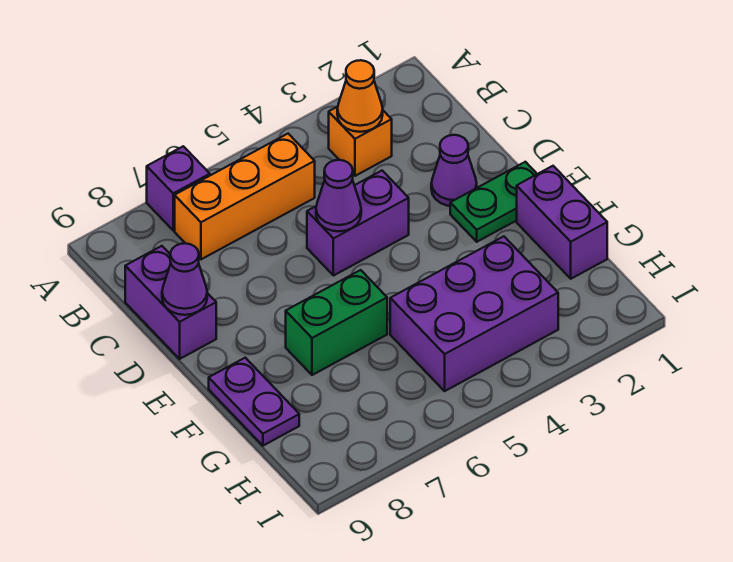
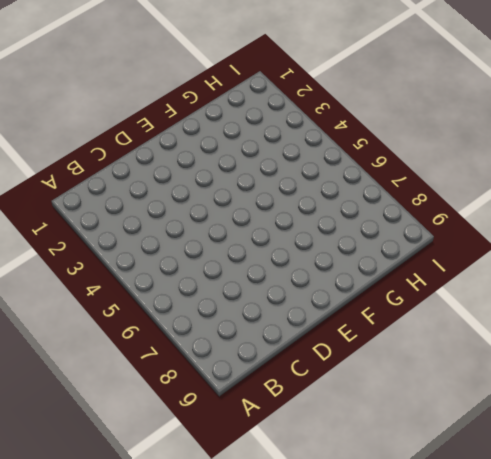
none -> purple 1x1 brick [147,146,210,230]
none -> orange 1x1 brick [329,107,392,176]
none -> orange 1x3 brick [175,134,315,259]

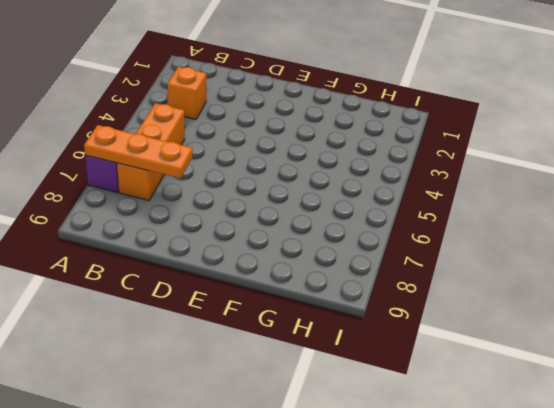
orange 1x3 plate [84,125,192,178] -> none
none -> purple 1x2 brick [125,246,216,359]
none -> purple 1x1 cone [431,135,477,206]
none -> purple 1x2 brick [307,171,409,276]

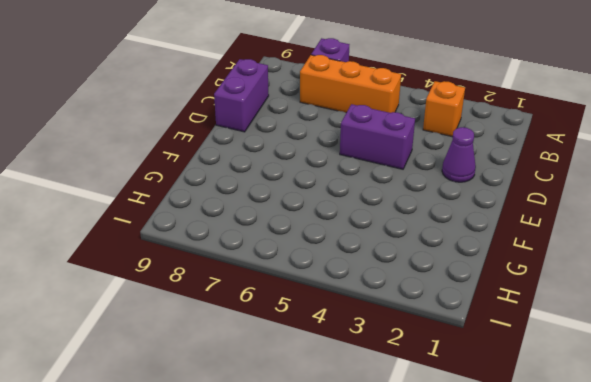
none -> green 1x2 plate [450,162,537,242]
none -> purple 1x2 brick [517,166,607,279]
none -> green 1x2 brick [286,270,387,375]

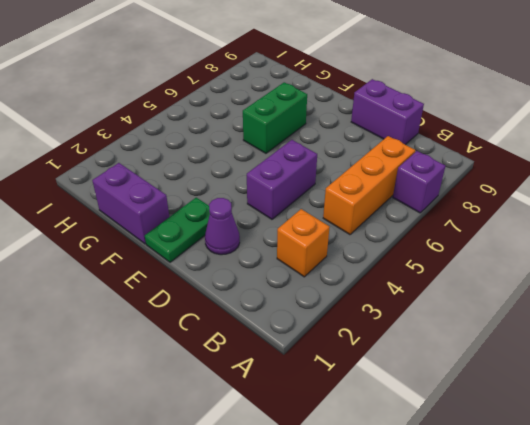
none -> purple 1x2 plate [209,358,299,446]
none -> purple 2x3 brick [390,236,558,391]
none -> orange 1x1 cone [337,60,383,132]

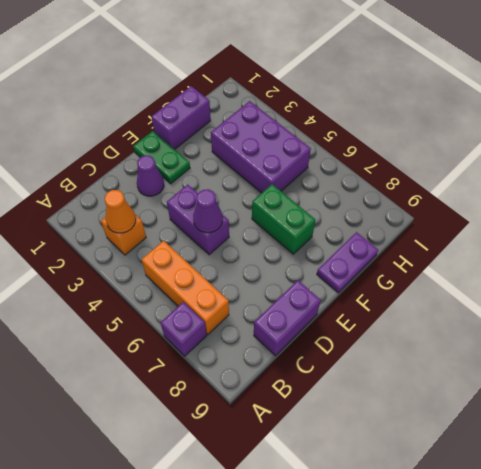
none -> purple 1x1 cone [162,243,207,315]

